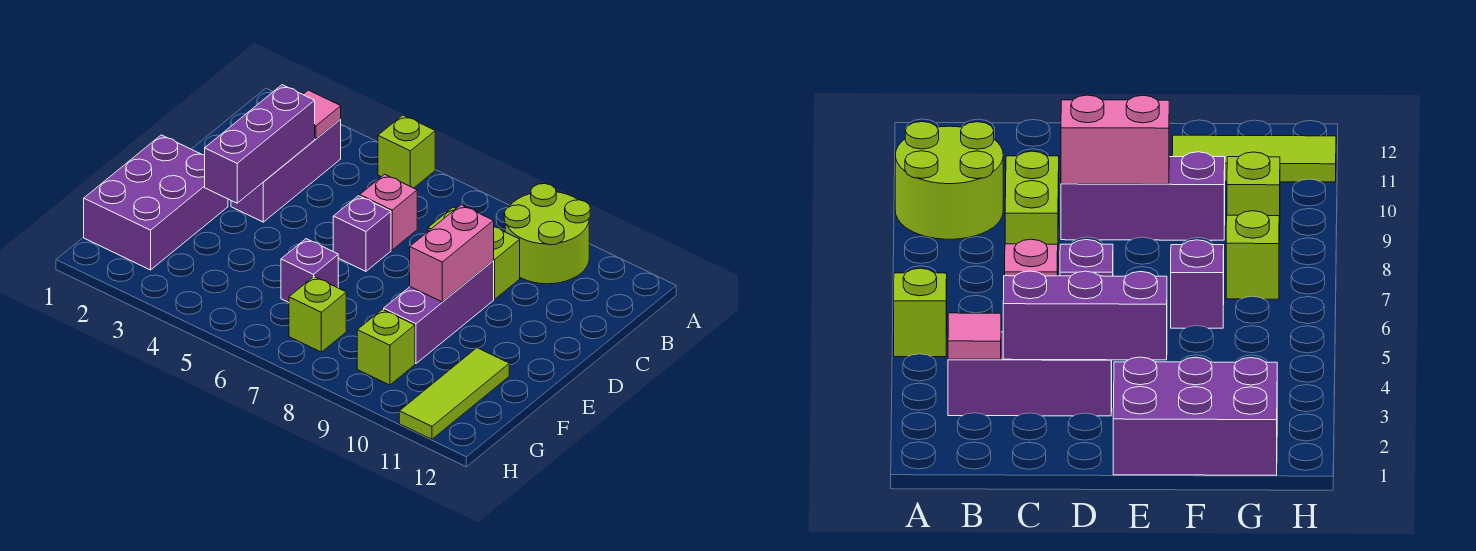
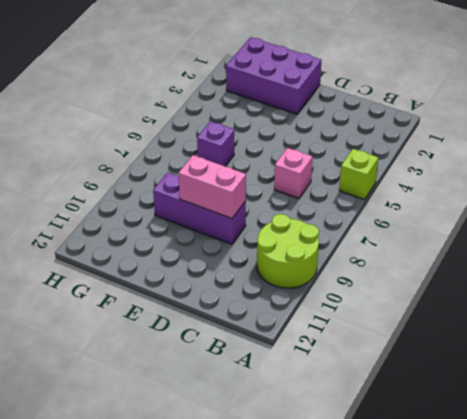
none -> purple 1x3 brick [231,119,341,222]
none -> lime 1x2 brick [428,207,520,299]
none -> purple 1x1 brick [333,196,391,271]

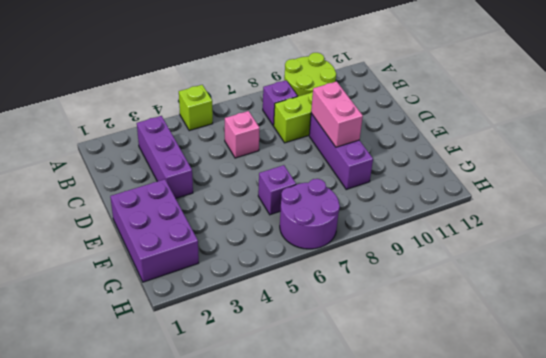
purple 1x1 brick [263,80,297,125] -> purple 1x1 brick moved to [333,196,391,271]
purple 2x2 round brick [280,179,340,249] -> lime 1x1 brick [289,277,346,352]
none -> lime 1x3 tile [399,348,509,439]
none -> lime 1x1 brick [357,309,415,385]
none -> pink 1x1 tile [303,90,341,139]

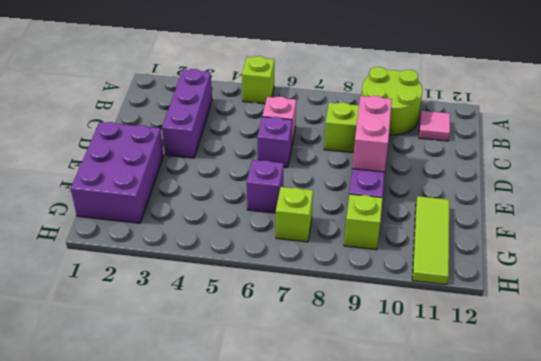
pink 1x1 tile [419,111,450,141] -> pink 1x1 tile moved to [303,90,341,139]
none -> purple 1x3 brick [205,85,315,203]

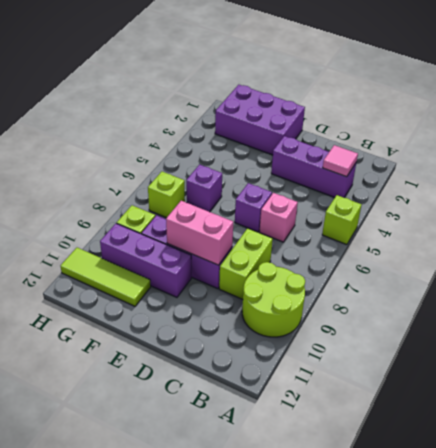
purple 1x3 brick [100,223,191,297] -> purple 1x3 brick moved to [205,85,315,203]

